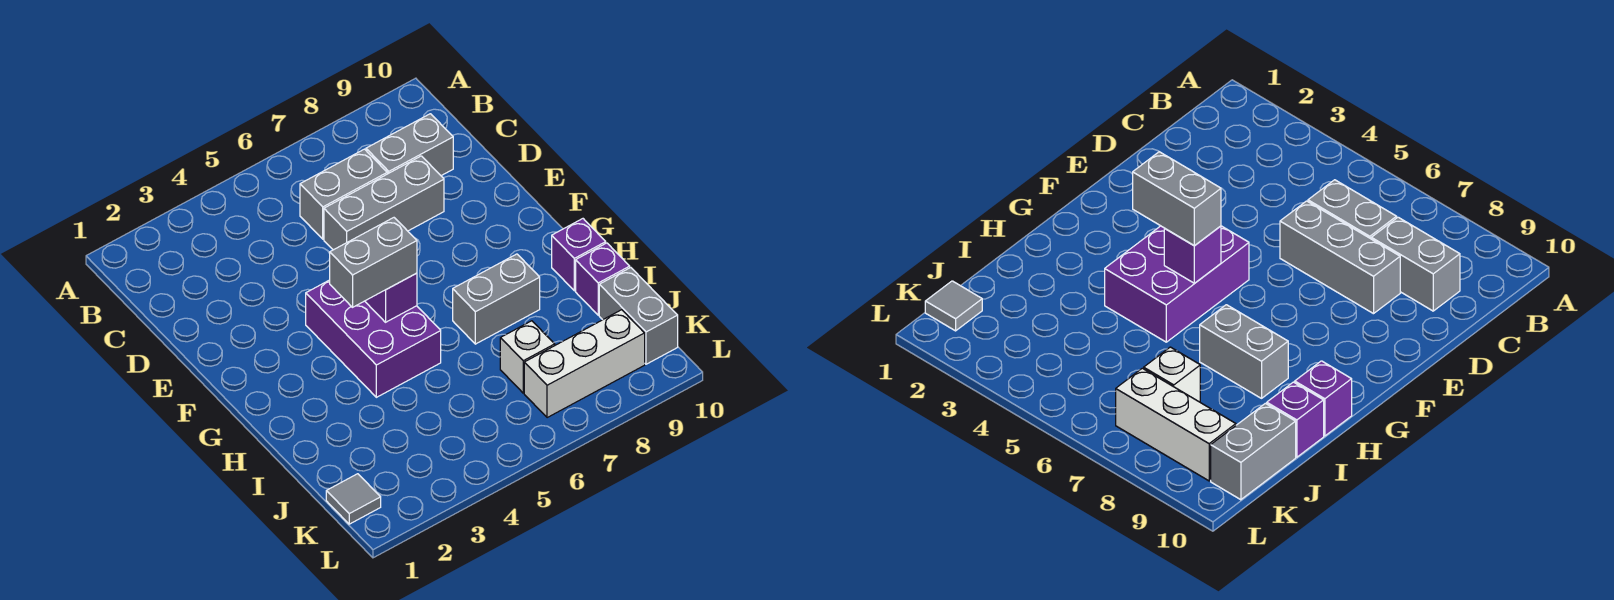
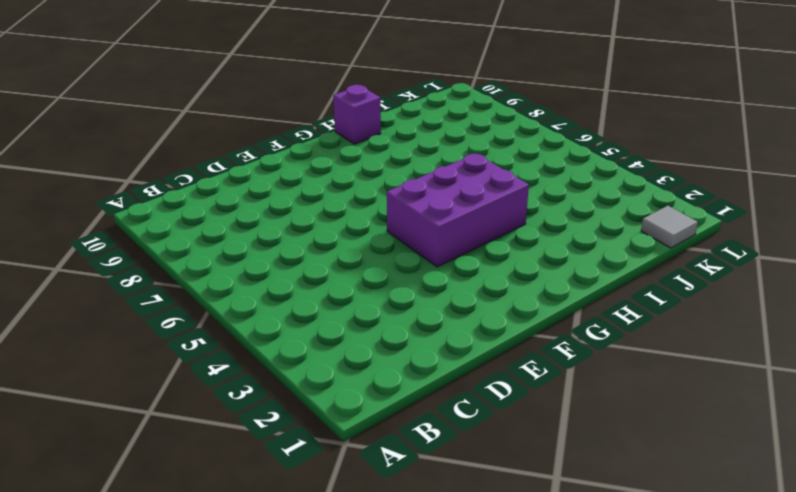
none -> grey 1x2 brick [300,149,387,239]
none -> grey 1x2 brick [366,114,453,176]
none -> grey 1x3 brick [324,156,444,250]

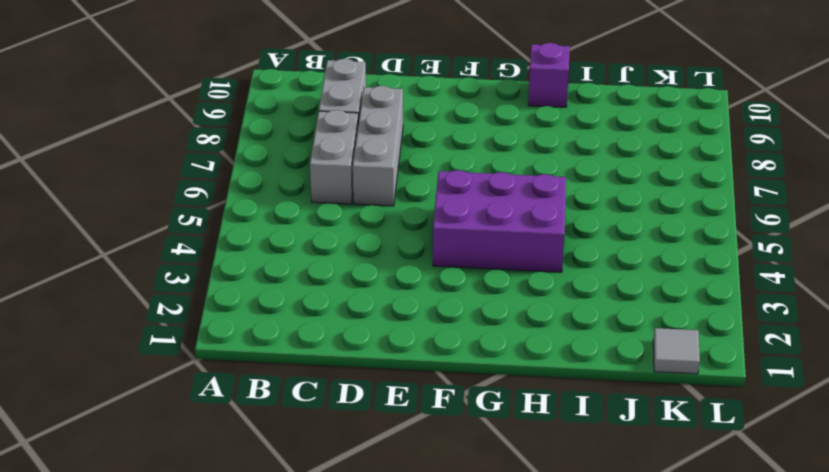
none -> grey 1x2 brick [453,254,540,344]
none -> purple 1x1 brick [576,243,630,315]
none -> white 1x1 brick [500,321,555,393]

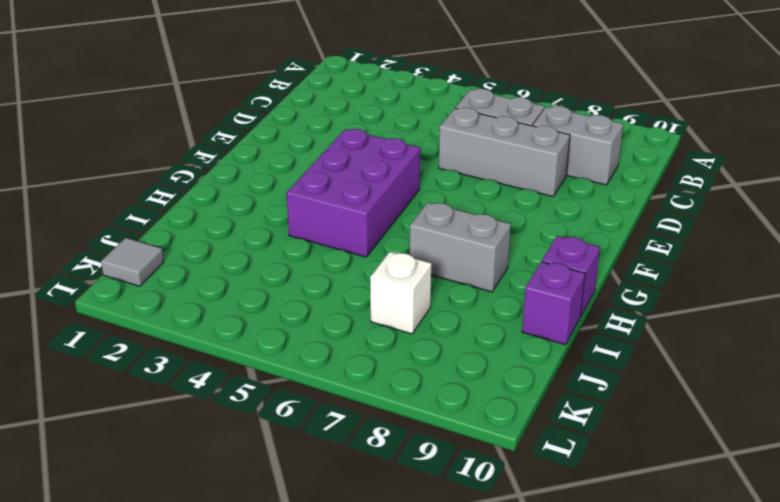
none -> grey 1x2 brick [599,268,678,364]
none -> white 1x3 brick [524,310,645,418]
none -> purple 1x1 brick [365,273,417,322]

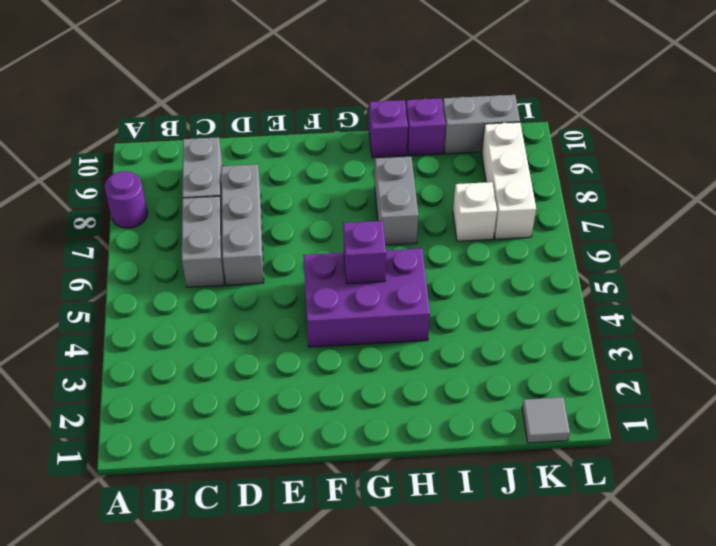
purple 1x1 round brick [104,171,147,228] -> none
none -> grey 1x2 brick [330,218,417,307]

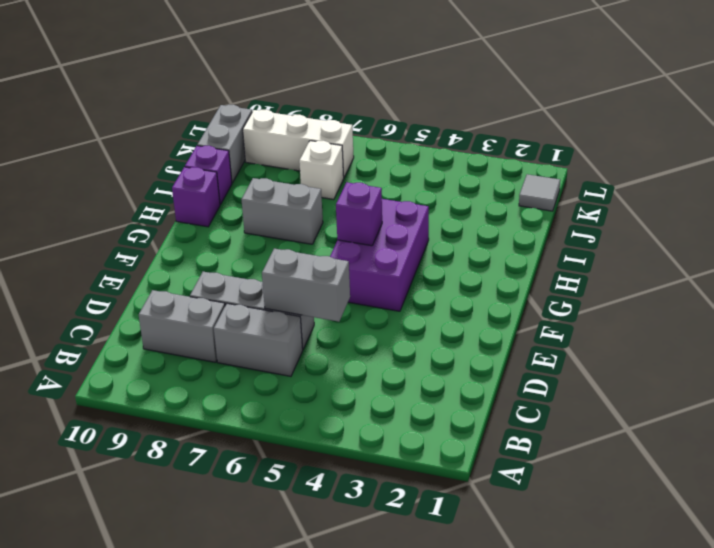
grey 1x2 brick [262,249,350,322] -> grey 1x2 brick moved to [330,218,417,307]

